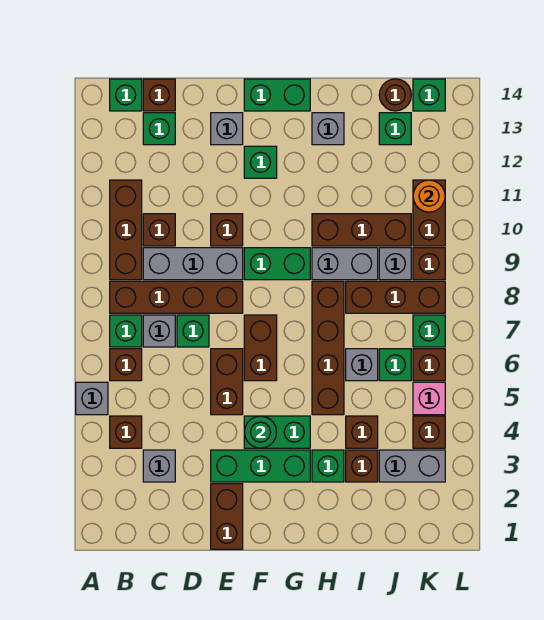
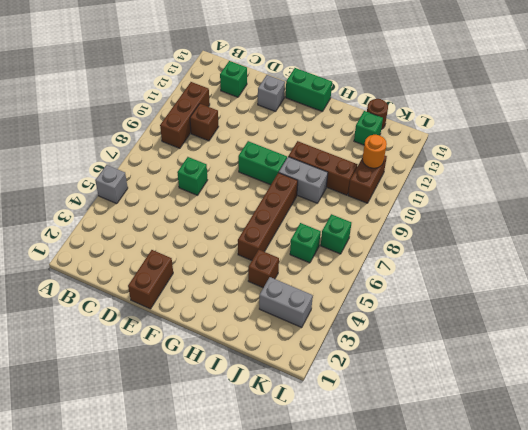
none -> brown 1x1 brick [110,416,142,448]
none -> brown 1x1 brick [110,349,142,381]
none -> green 1x1 brick [110,315,142,347]
none -> brown 1x4 brick [110,281,243,313]

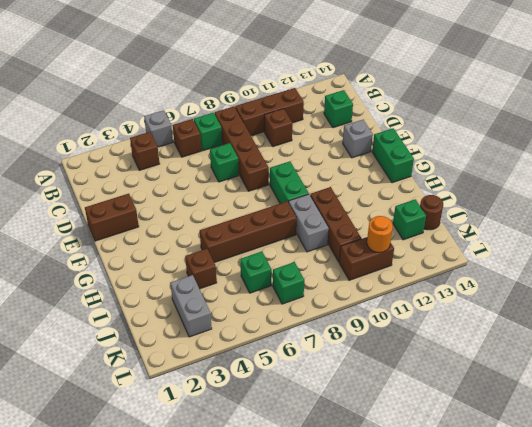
none -> green 1x1 brick [110,79,142,111]
none -> grey 1x1 brick [143,450,175,482]
none -> grey 1x1 brick [143,315,175,347]
none -> grey 1x3 brick [143,248,243,280]

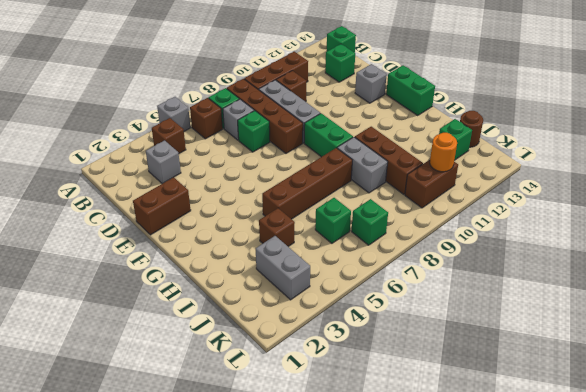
none -> brown 1x1 brick [143,79,175,111]
none -> green 1x3 brick [211,450,310,482]
none -> brown 1x2 brick [211,349,243,415]
none -> brown 1x1 brick [211,214,243,246]

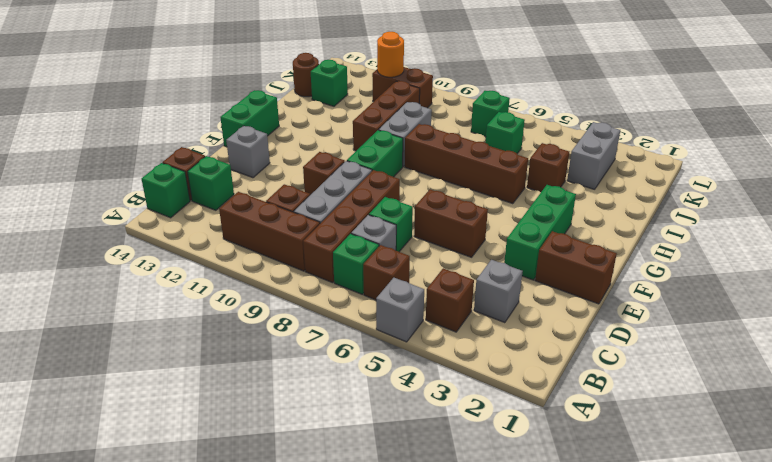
none -> green 1x2 brick [244,416,310,448]
none -> brown 1x2 brick [244,315,277,381]
none -> green 1x1 brick [244,146,277,178]
none -> green 1x1 brick [312,450,344,482]

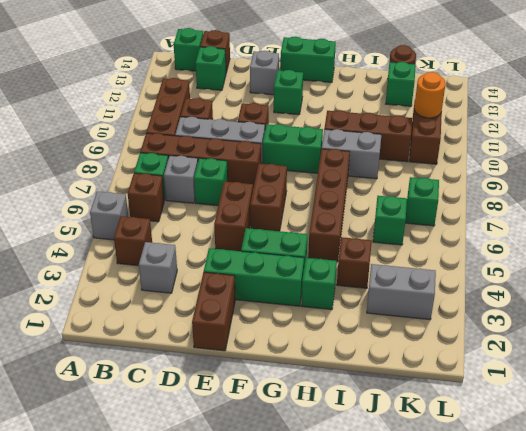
none -> grey 1x1 brick [312,113,344,145]
none -> brown 1x1 brick [346,450,378,482]
none -> grey 1x1 brick [346,349,378,381]
none -> brown 1x3 brick [346,281,445,313]

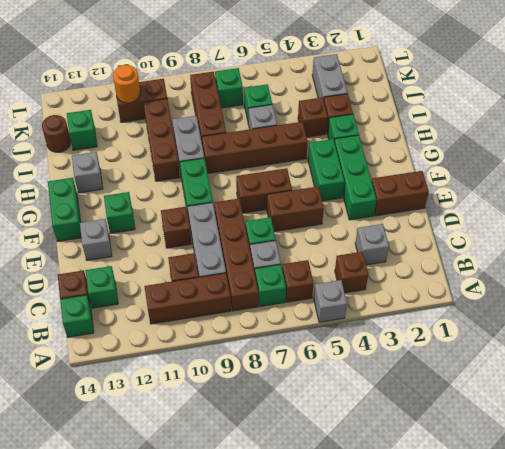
none -> grey 1x1 brick [379,248,411,280]
none -> brown 1x1 brick [413,416,445,448]
none -> pink 1x1 brick [413,382,445,415]
none -> brown 1x1 brick [413,349,445,381]

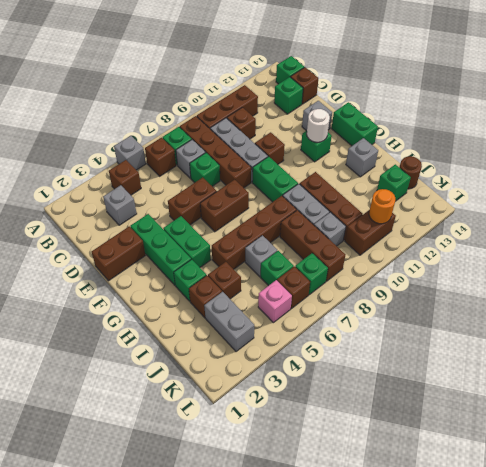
white 1x1 round brick [307,109,330,142] -> none
none -> brown 1x1 brick [413,416,445,448]
none -> brown 1x1 brick [413,248,445,280]
none -> green 1x1 brick [413,79,445,111]
none -> green 1x1 round brick [244,416,277,448]

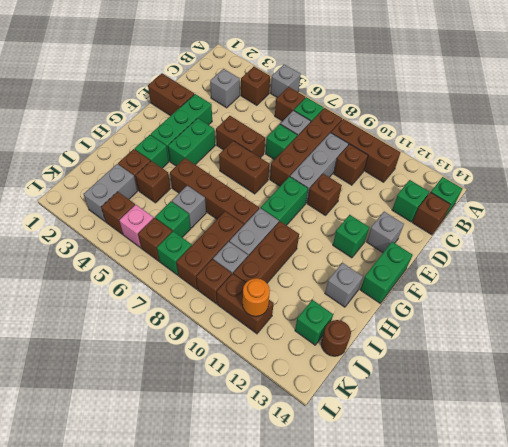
none -> green 1x1 brick [413,79,445,111]
none -> green 1x1 round brick [244,416,277,448]

